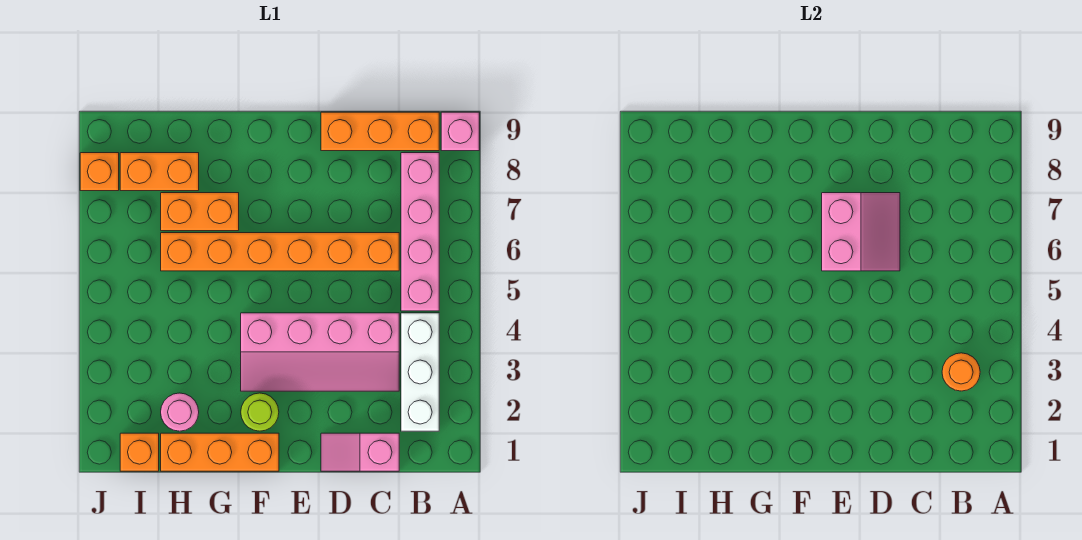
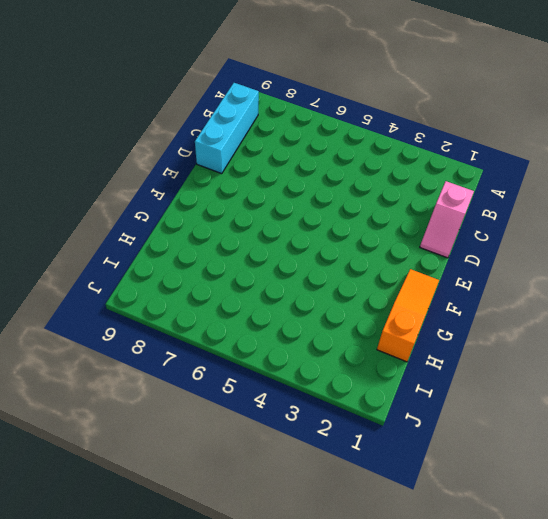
cyan 1x3 brick [195,83,259,174] -> orange 1x3 brick [321,112,439,151]
orange 1x3 slope [377,269,439,362] -> orange 1x3 brick [161,433,279,471]
none -> pink 1x1 brick [441,112,479,151]
none -> white 1x3 brick [401,313,439,431]
none -> pink 1x4 brick [401,153,439,311]

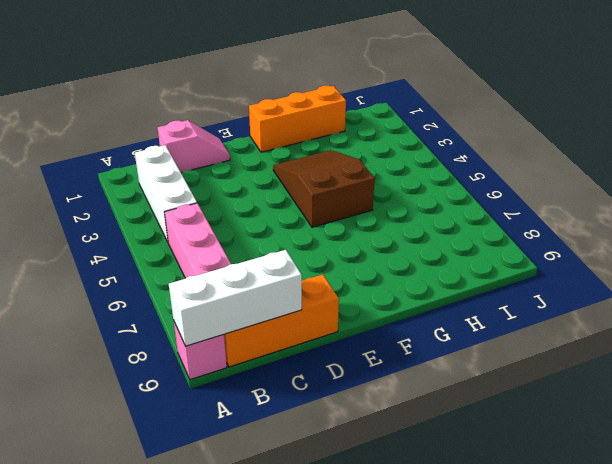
white 1x3 brick [169,250,302,346] -> none
brown 2x3 slope [273,150,375,227] -> pink 2x4 slope [241,313,399,391]
none -> orange 1x6 brick [161,233,399,271]
none -> lime 1x1 round brick [241,393,279,431]
none -> orange 1x2 brick [161,193,239,231]

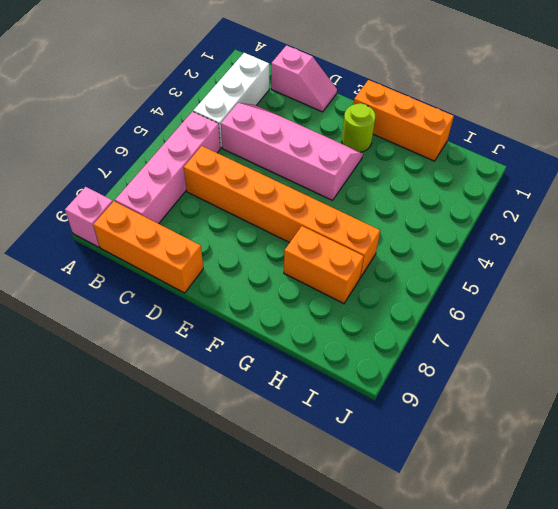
none -> pink 1x1 round brick [161,393,199,431]
none -> orange 1x2 brick [120,153,199,191]
none -> orange 1x1 brick [120,433,159,471]

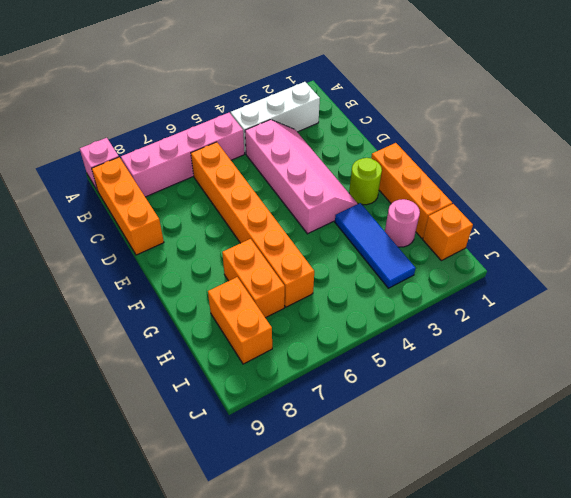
blue 1x3 tile [335,203,416,288] -> none
none -> pink 1x2 slope [321,433,399,471]
none -> orange 1x1 brick [80,153,119,191]
none -> orange 1x1 round brick [942,353,980,391]

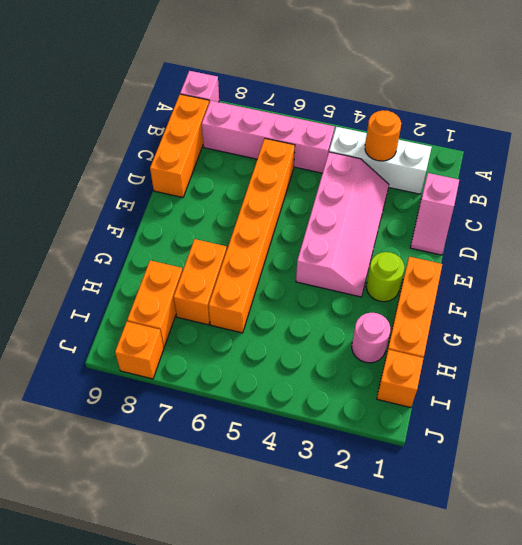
none -> pink 2x2 slope [822,193,900,271]

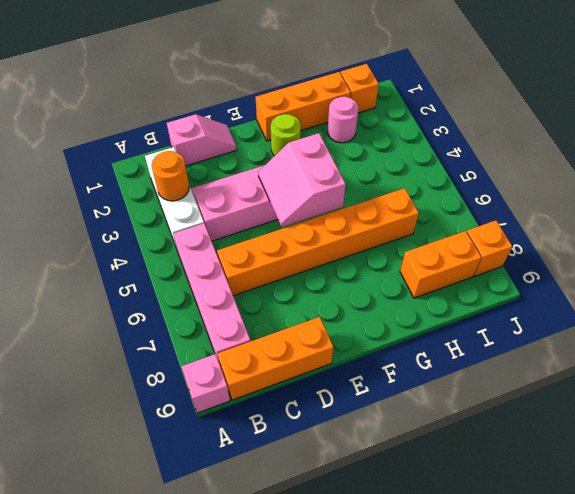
pink 2x2 slope [258,133,346,227] -> pink 2x2 slope moved to [822,193,900,271]
none -> orange 1x2 brick [161,193,239,231]

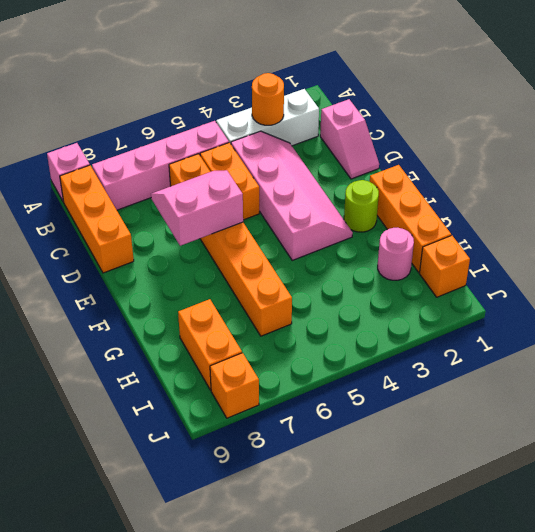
orange 1x2 brick [200,143,259,220] -> orange 1x2 brick moved to [161,193,239,231]

